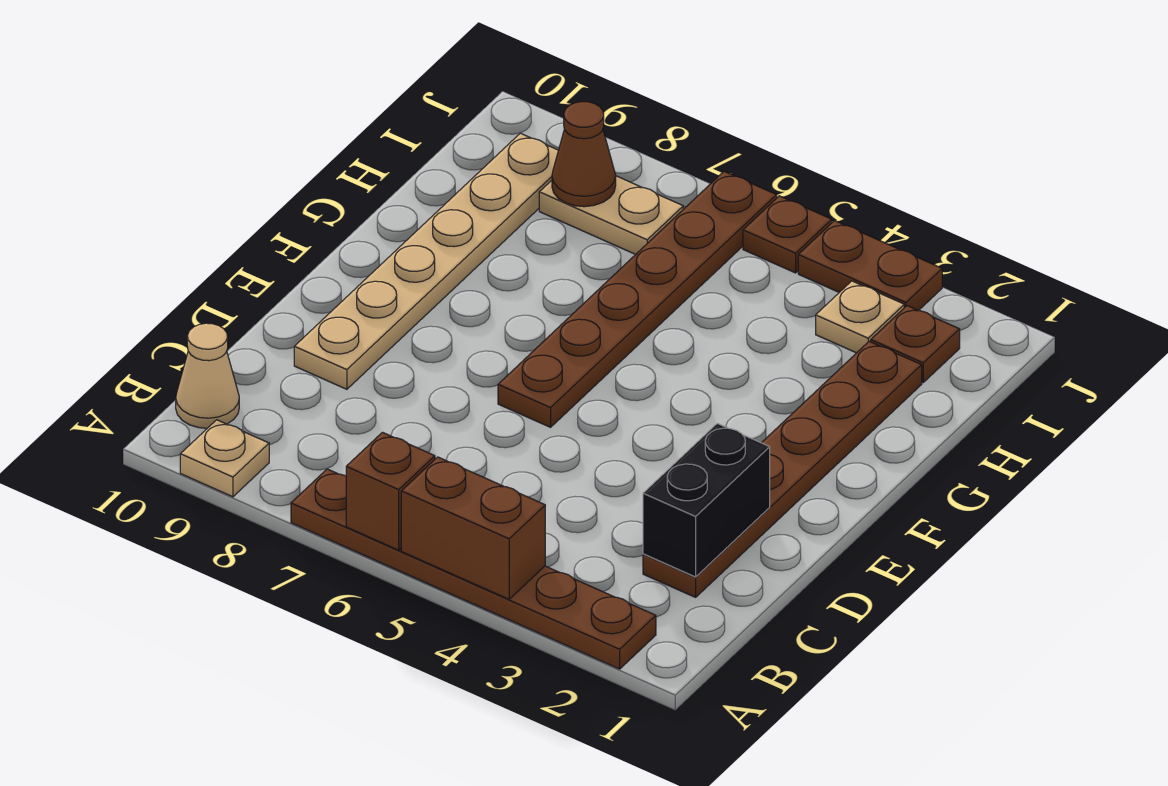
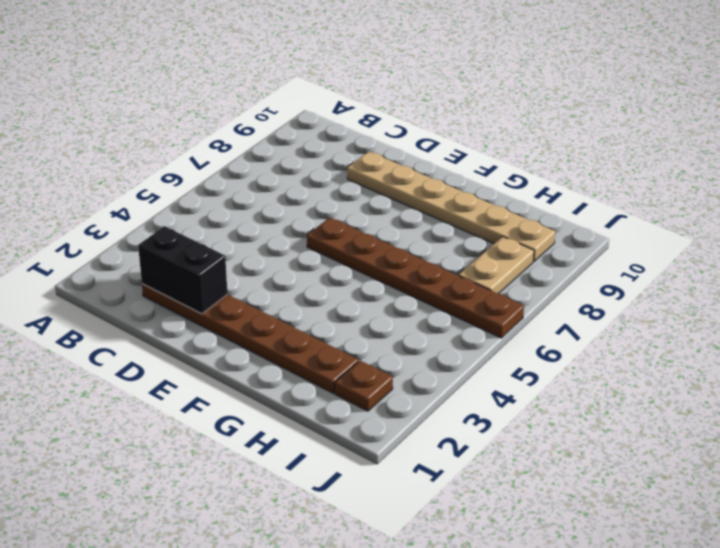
none -> brown 1x6 plate [291,469,656,669]
none -> tan 1x1 plate [180,420,269,497]
none -> tan 1x1 cone [176,323,239,428]

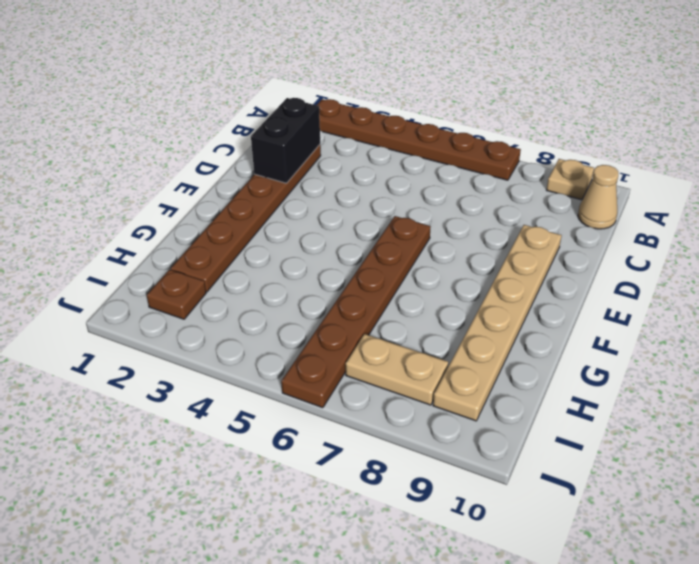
none -> tan 1x1 plate [816,281,904,353]
none -> brown 1x2 plate [798,221,942,311]
none -> brown 1x1 plate [743,196,832,273]

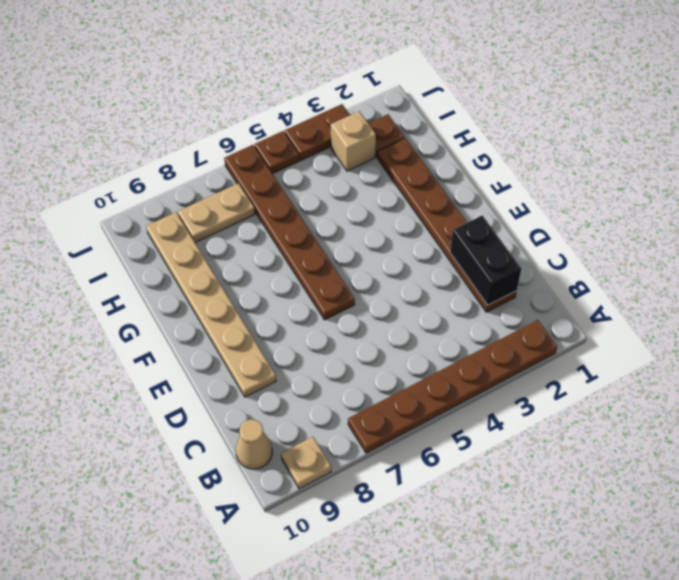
tan 1x1 brick [331,111,376,171] -> tan 1x1 plate [816,281,904,353]
none -> brown 1x2 brick [401,457,545,599]
none -> brown 1x1 brick [346,432,435,550]
none -> brown 1x1 cone [552,102,616,207]

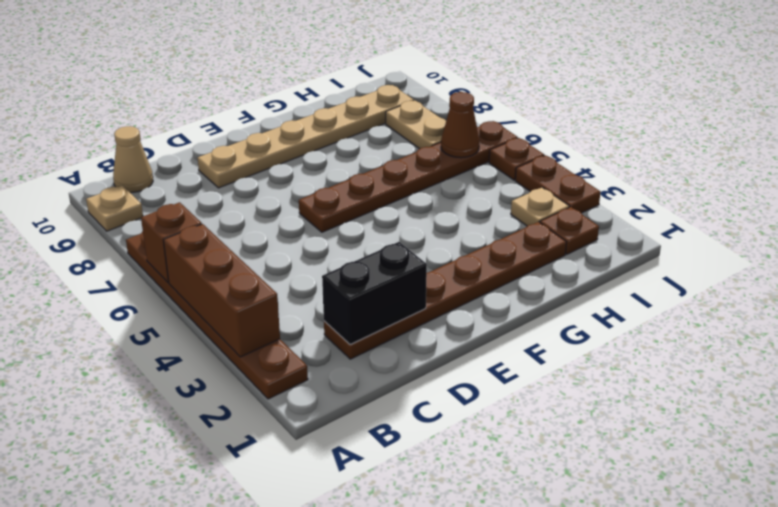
brown 1x3 brick [164,224,280,357] -> brown 1x2 brick [401,457,545,599]
brown 1x1 cone [441,92,479,158] -> brown 1x1 cone moved to [552,102,616,207]

